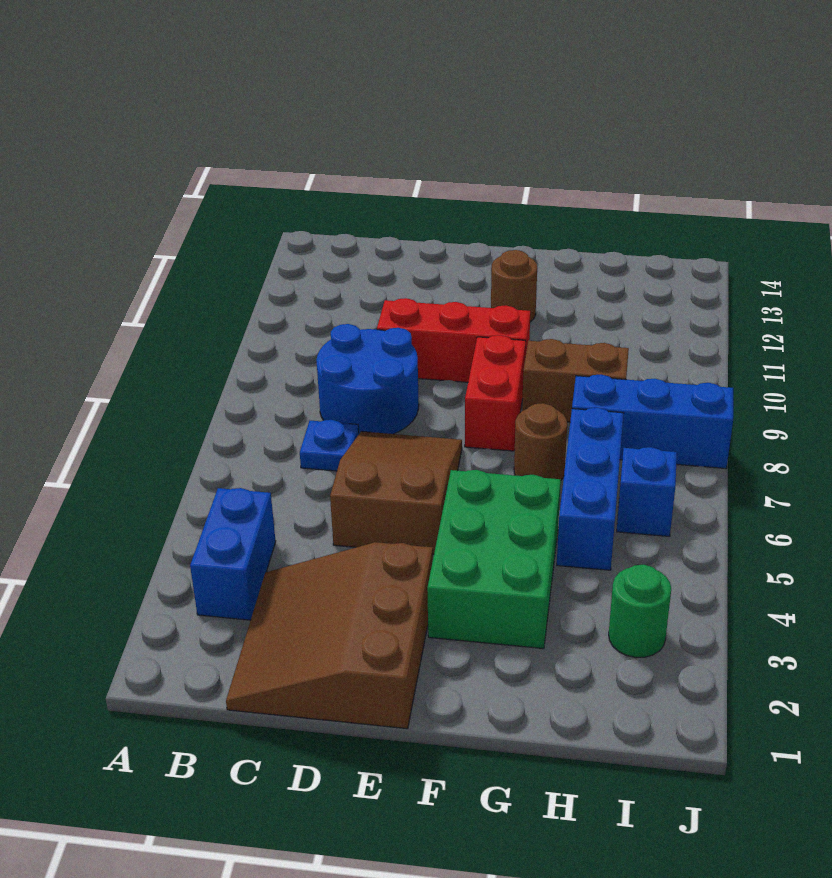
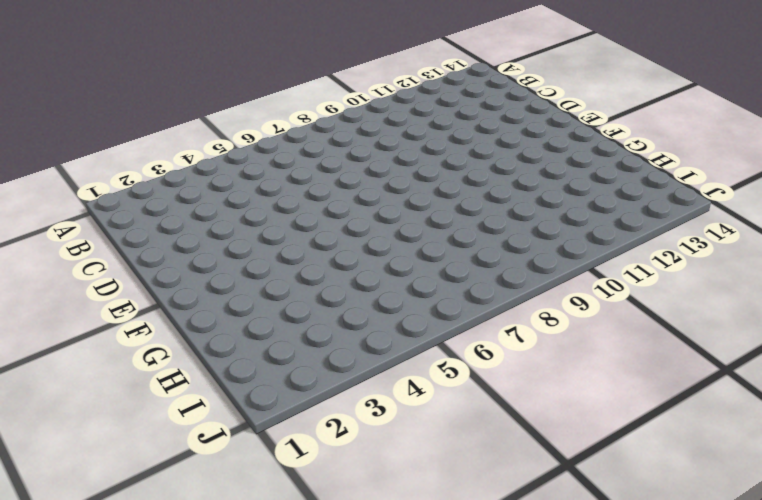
none -> blue 1x2 brick [190,488,276,620]
none -> brown 3x3 slope [226,542,433,729]
none -> blue 1x1 plate [300,420,359,471]

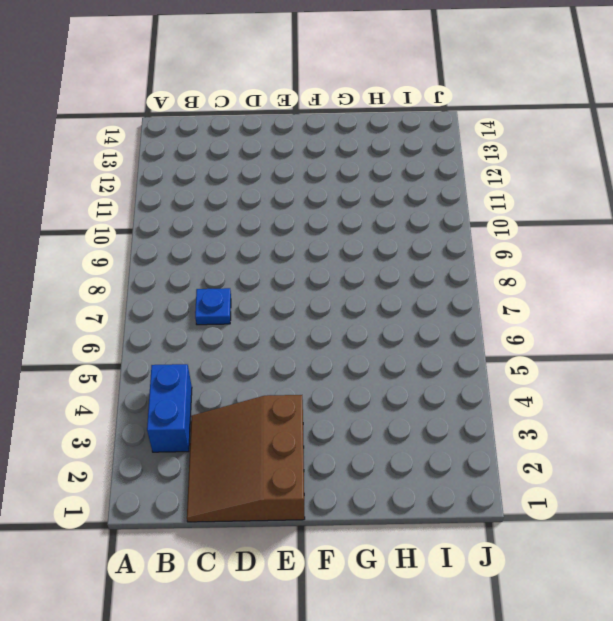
none -> blue 2x2 round brick [316,324,419,434]
none -> brown 2x3 slope [330,431,462,554]
none -> red 1x3 brick [377,298,530,382]

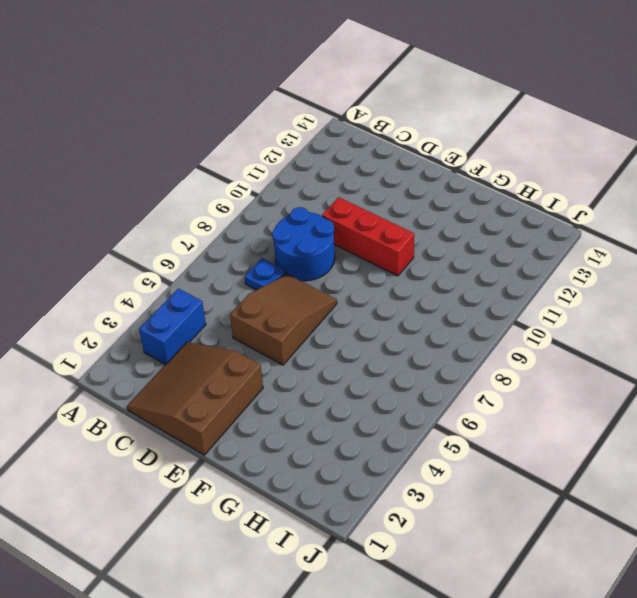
none -> green 2x3 brick [427,470,561,649]
none -> red 1x2 brick [465,335,526,451]
none -> brown 1x1 round brick [491,250,537,322]

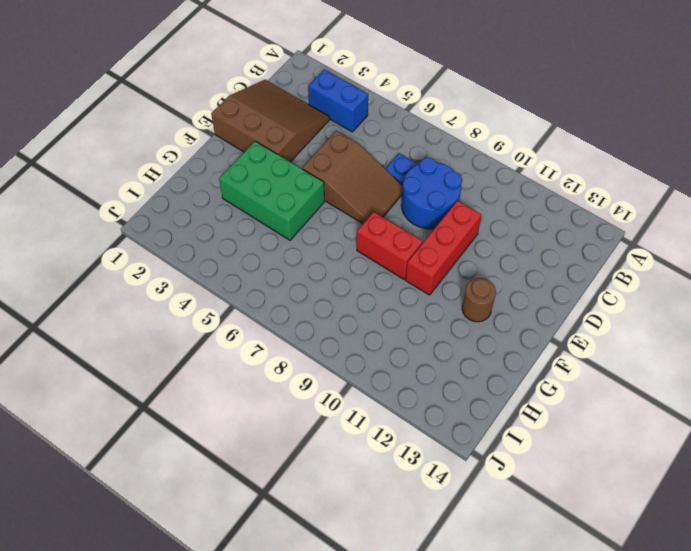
none -> brown 1x1 round brick [514,403,567,480]
none -> brown 1x2 brick [522,339,629,422]
none -> blue 1x3 brick [557,408,623,570]

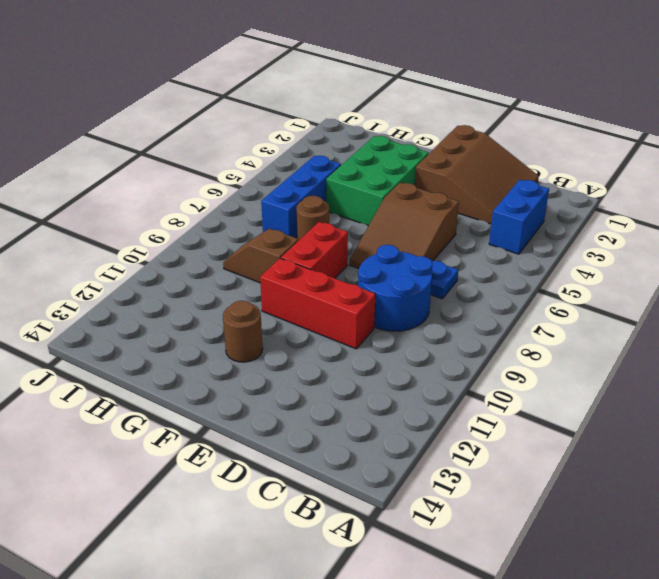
brown 1x2 slope [223,229,298,283] -> brown 1x2 brick [522,339,629,422]
none -> blue 1x3 brick [572,374,733,468]
none -> green 1x1 round brick [609,565,671,658]
none -> blue 1x1 brick [617,447,677,537]

